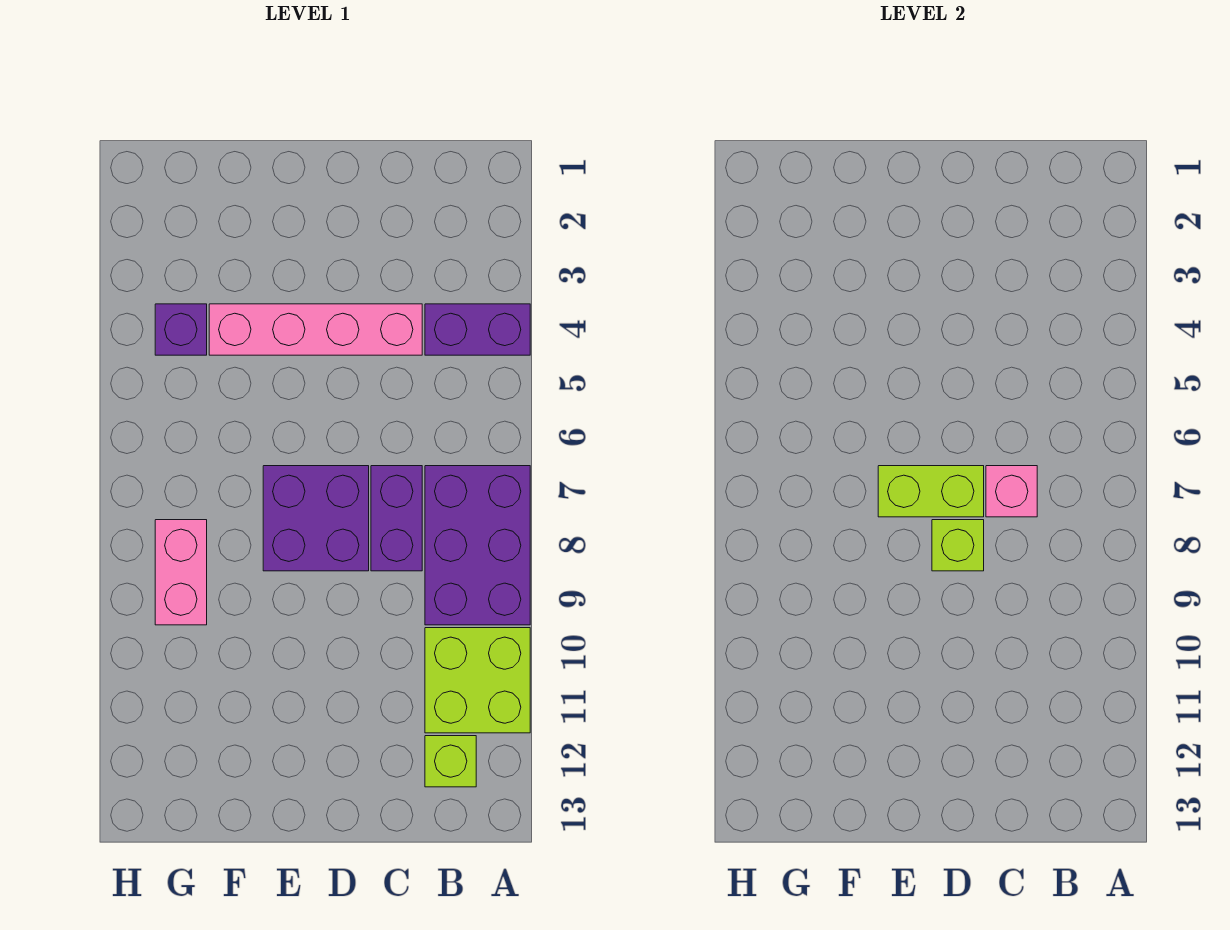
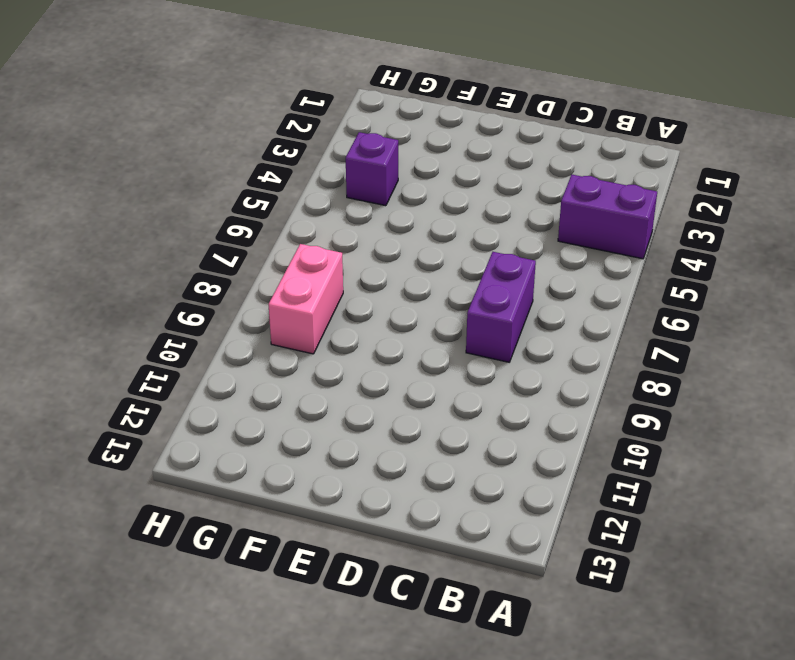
none -> purple 2x3 brick [425,466,530,625]
none -> lime 2x2 brick [425,628,530,733]
none -> lime 1x1 brick [425,736,476,787]

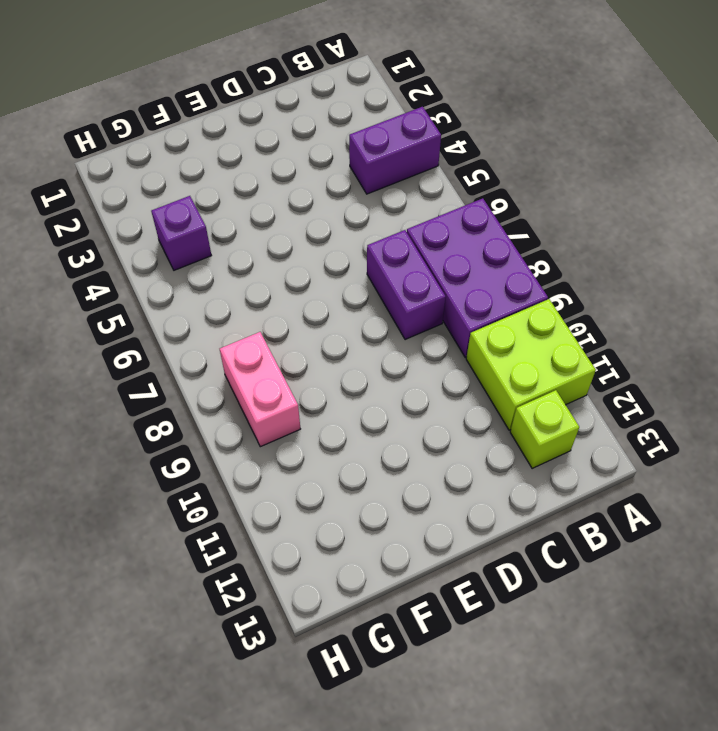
none -> pink 1x4 brick [209,304,422,355]
none -> purple 2x2 brick [263,466,369,571]
none -> pink 1x1 brick [986,466,1037,517]

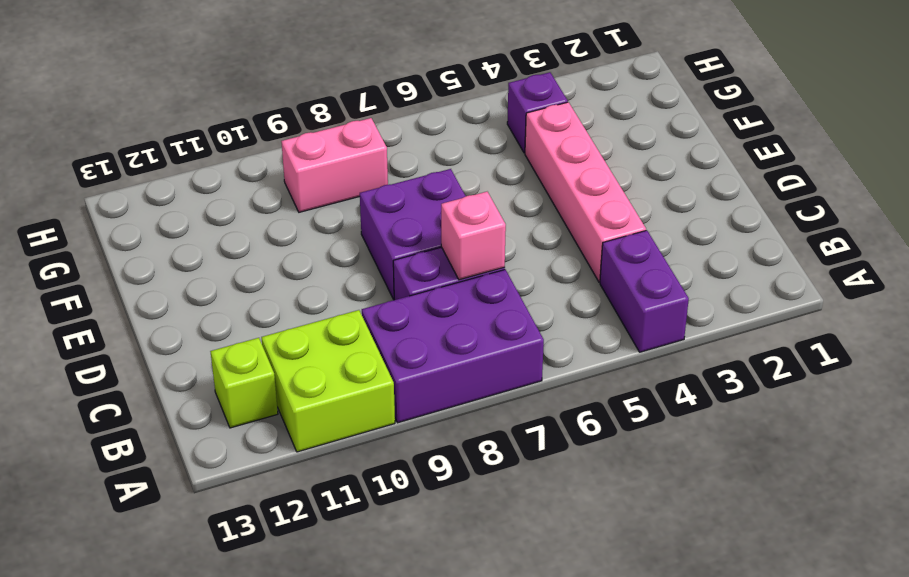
none -> lime 1x2 brick [878,466,984,517]
none -> lime 1x1 brick [932,520,984,571]

